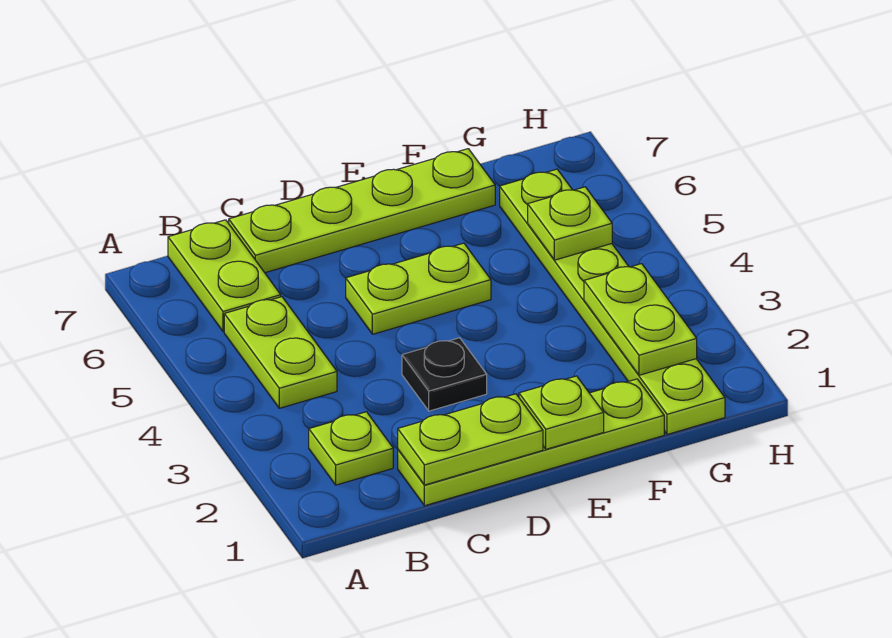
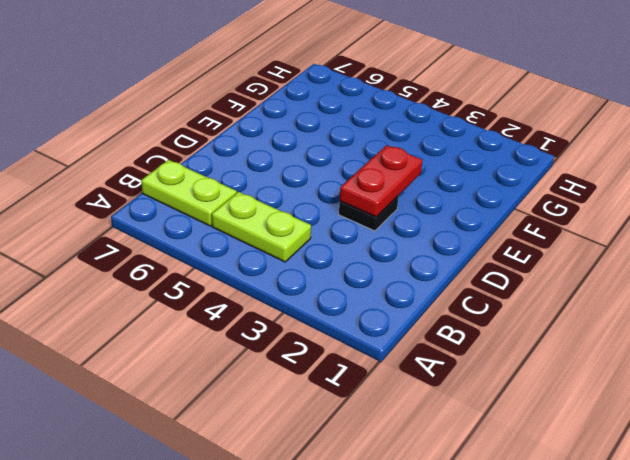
red 1x2 plate [340,145,422,217] -> none
none -> lime 1x1 plate [309,412,393,485]
none -> lime 1x4 plate [398,379,664,506]
none -> lime 1x4 plate [229,149,495,273]

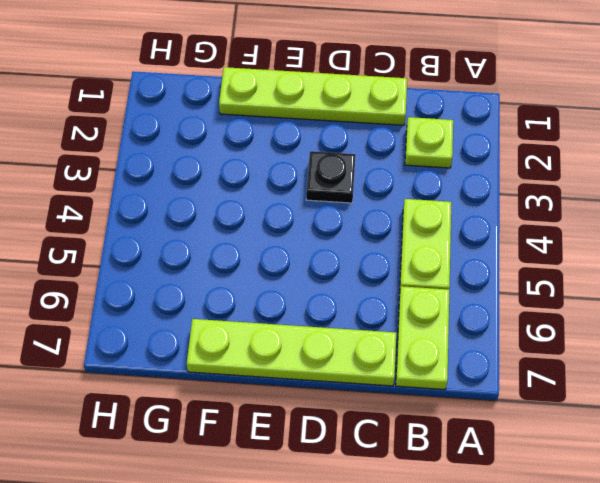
none -> lime 1x2 plate [346,243,491,334]
none -> lime 1x6 plate [500,169,725,434]
none -> lime 1x2 plate [398,394,543,485]

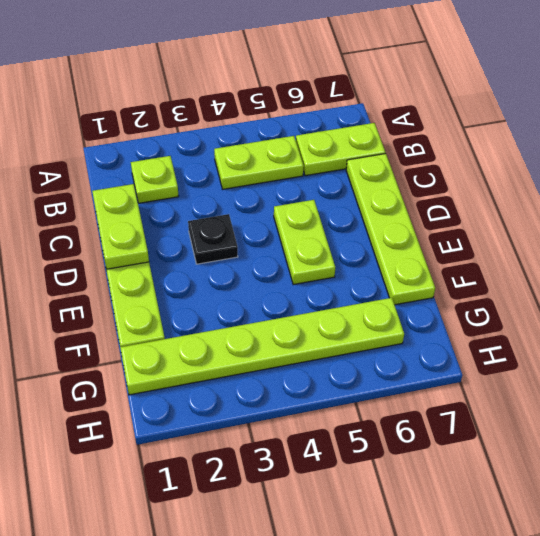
none -> lime 1x1 plate [519,376,604,449]
none -> lime 1x2 plate [584,264,697,375]
none -> lime 1x1 plate [528,187,612,260]

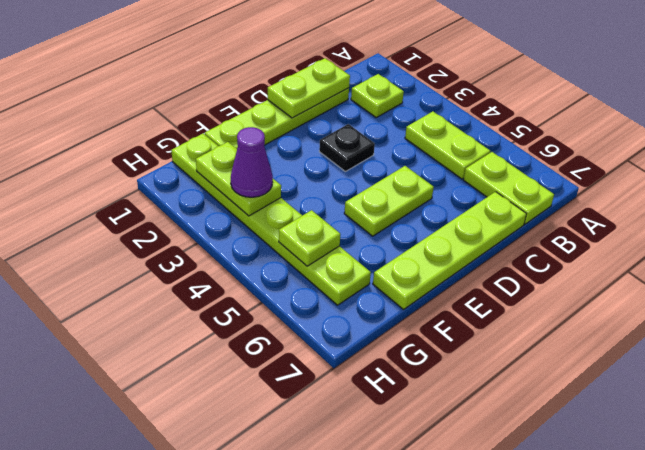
purple 1x1 cone [231,127,273,197] -> none
none -> lime 1x1 plate [519,376,604,449]

